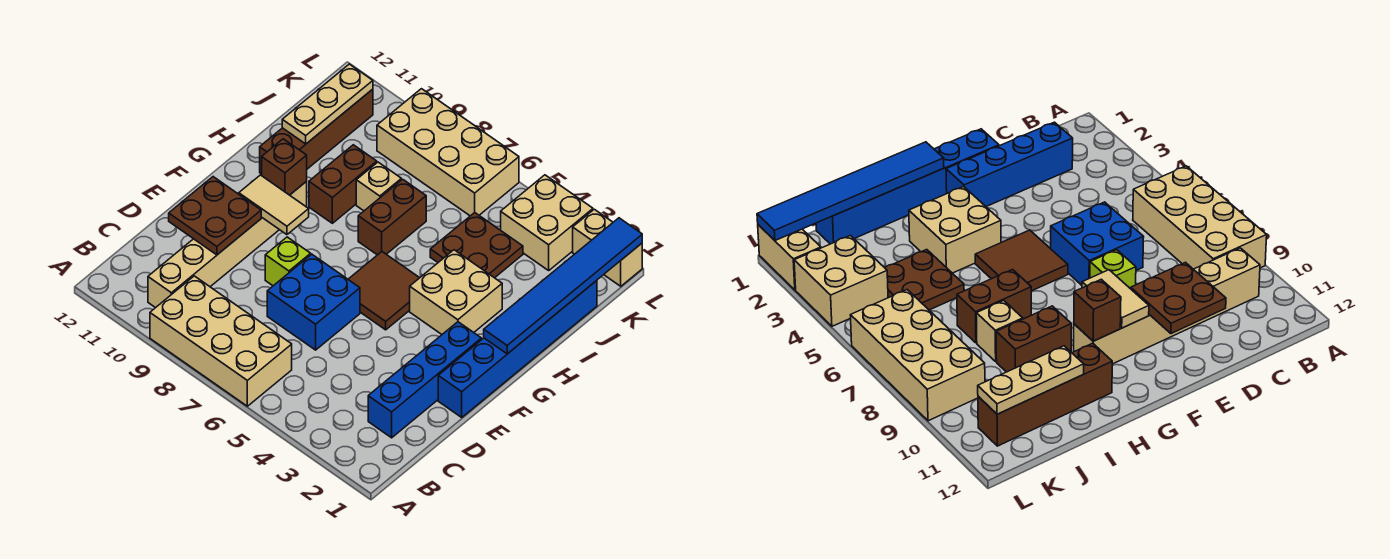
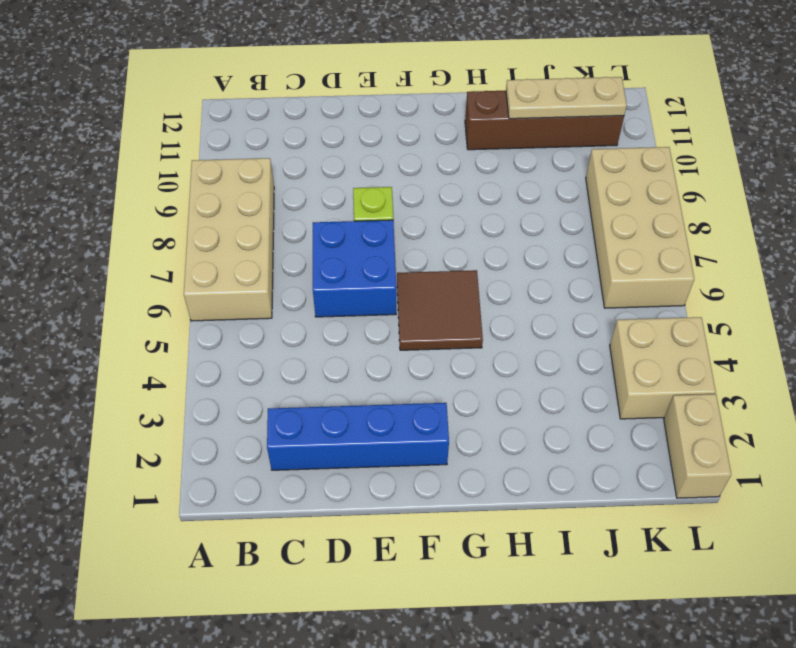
none -> tan 1x6 brick [148,181,307,308]
none -> blue 1x6 brick [438,281,597,417]
none -> tan 2x2 brick [410,250,502,334]

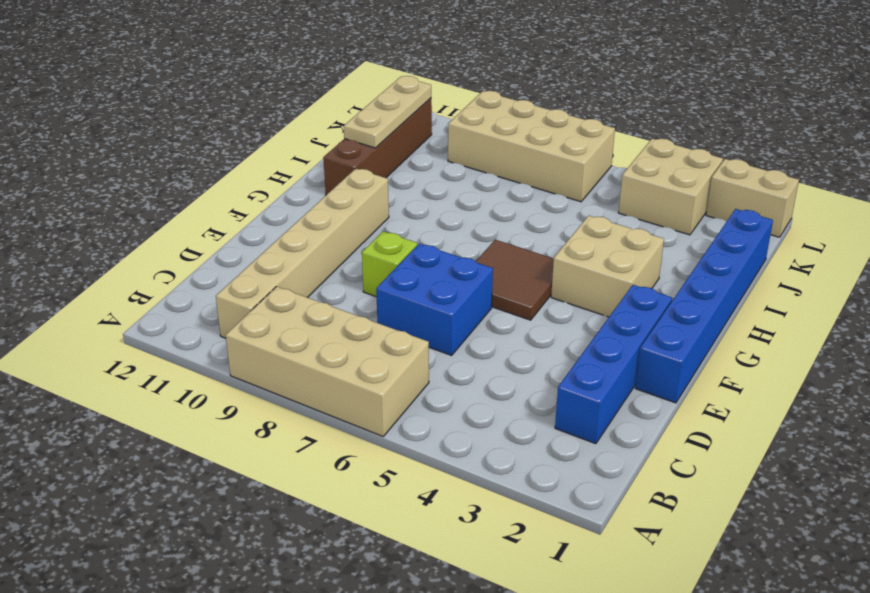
none -> brown 1x2 brick [358,179,426,255]
none -> brown 1x2 brick [309,145,377,223]
none -> brown 2x2 plate [430,213,523,278]

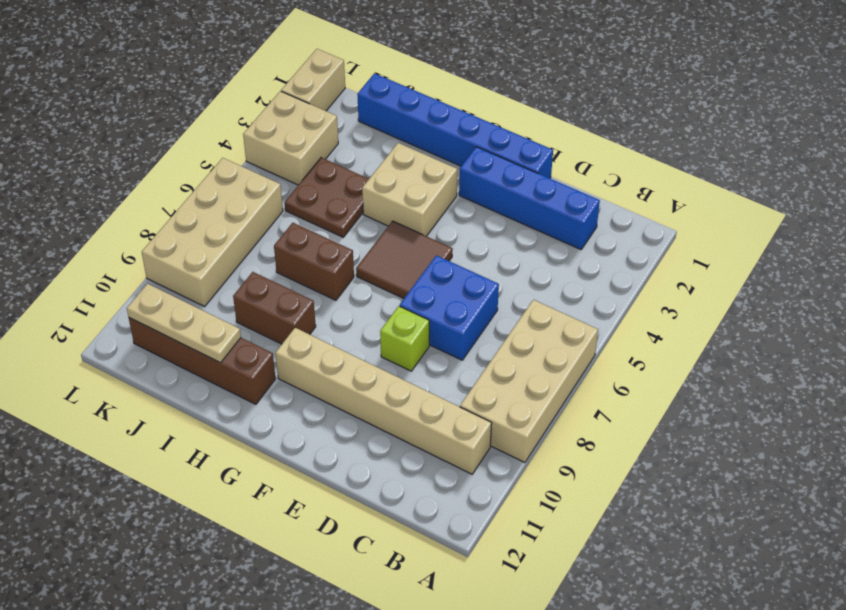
none -> tan 1x1 brick [356,162,401,211]
none -> brown 2x2 plate [169,177,261,255]
none -> tan 1x2 tile [239,175,309,235]

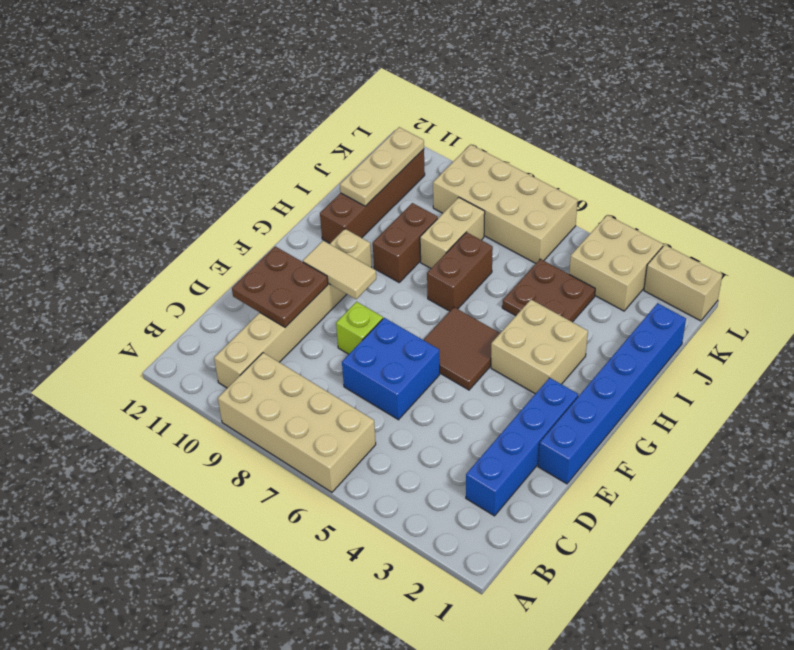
tan 1x2 brick [420,197,485,268] -> tan 1x1 brick [356,162,401,211]
none -> blue 1x6 tile [484,218,642,354]
none -> brown 1x1 brick [262,139,307,195]

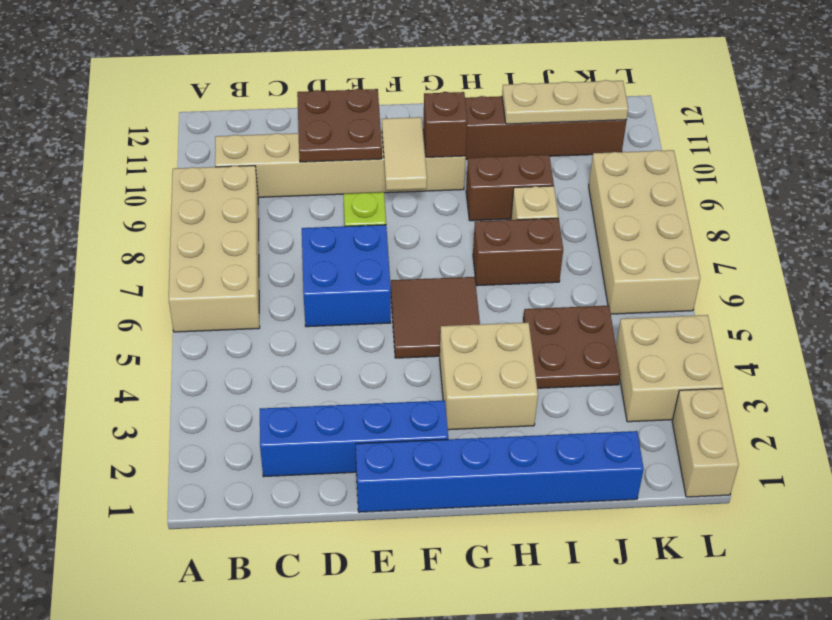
none -> blue 1x6 tile [484,218,642,354]

